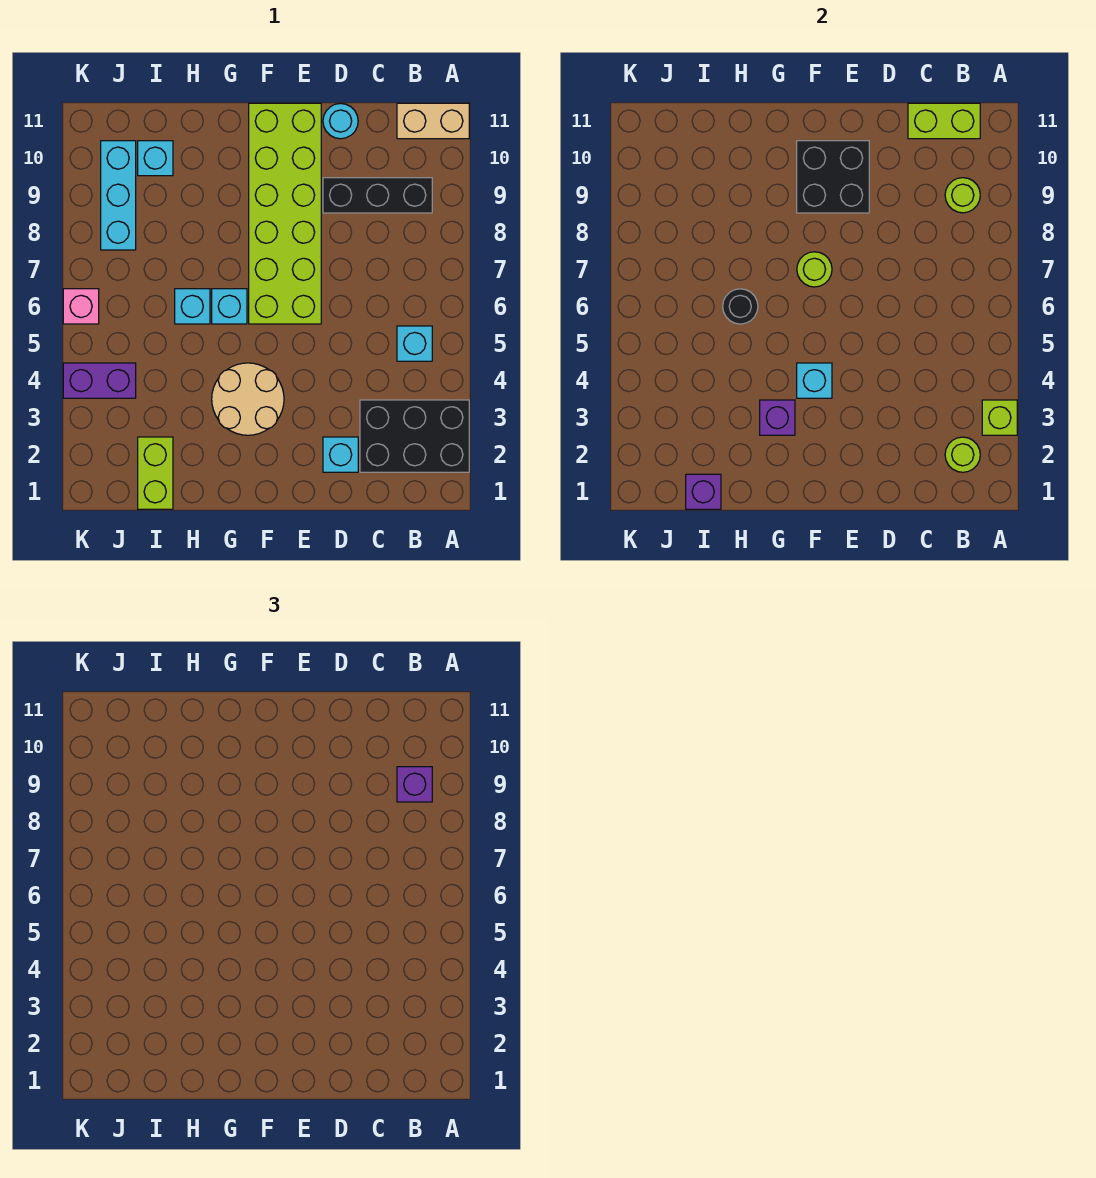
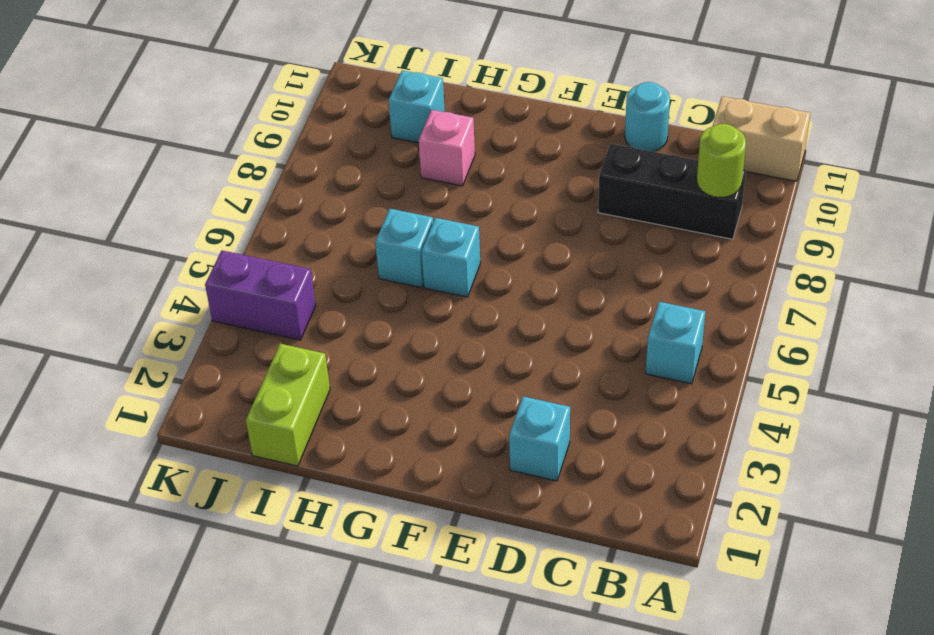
pink 1x1 brick [419,110,475,186] -> pink 1x1 brick moved to [63,289,99,324]
none -> black 2x3 brick [360,400,469,472]
none -> lime 2x6 brick [249,103,321,324]
none -> tan 2x2 round brick [212,363,284,435]

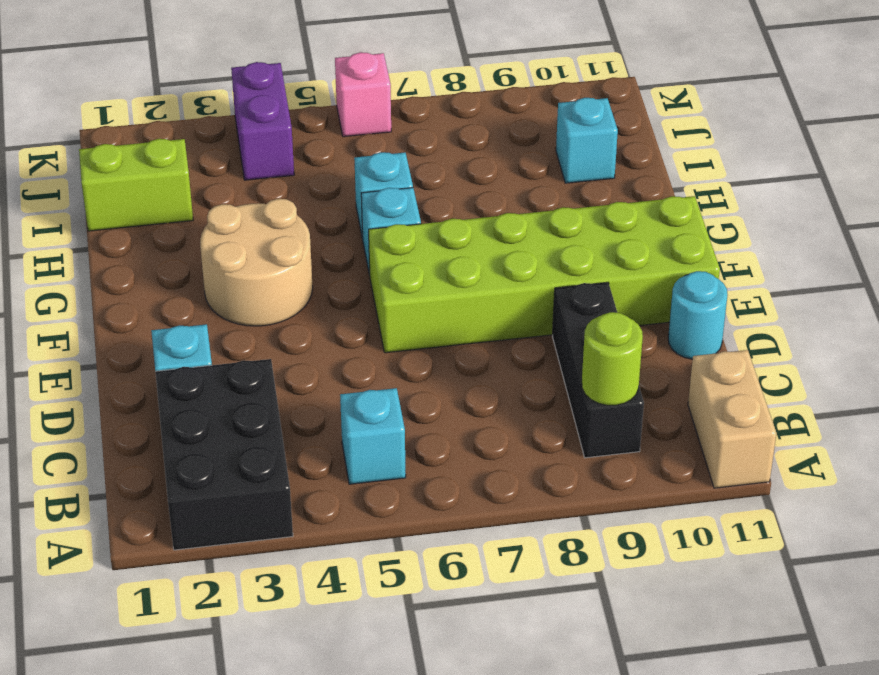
none -> cyan 1x3 brick [101,141,136,250]
none -> lime 1x1 brick [982,400,1017,435]
none -> lime 1x1 round brick [945,437,980,472]

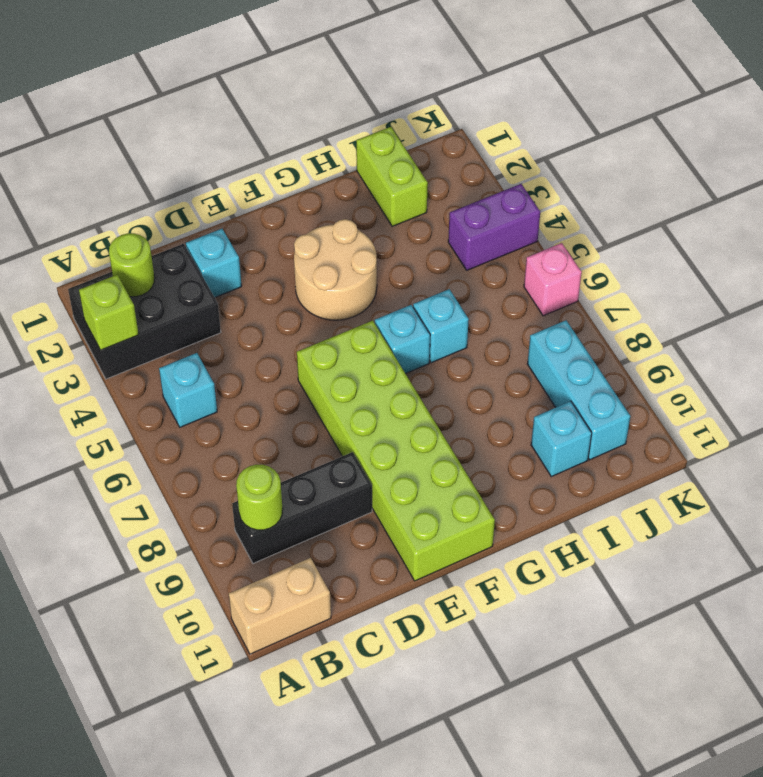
none -> cyan 1x1 round brick [323,103,358,139]
none -> lime 1x2 brick [908,103,980,139]
none -> black 2x2 brick [797,141,869,213]

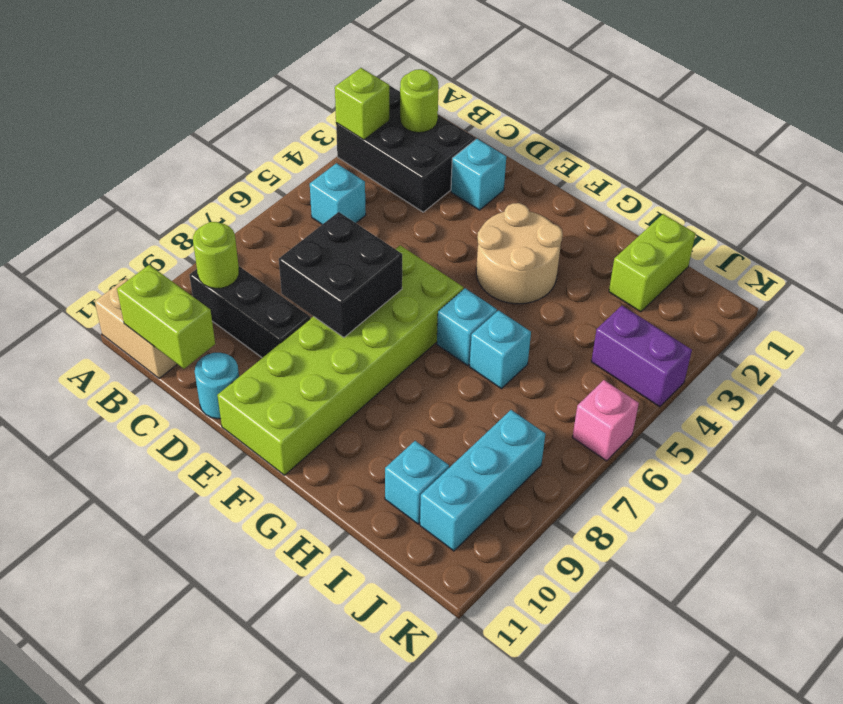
black 2x2 brick [279,212,402,337] -> black 2x2 brick moved to [797,141,869,213]
none -> cyan 1x1 brick [797,363,832,398]
none -> lime 1x1 round brick [797,252,832,287]
none -> purple 1x1 brick [760,400,795,435]

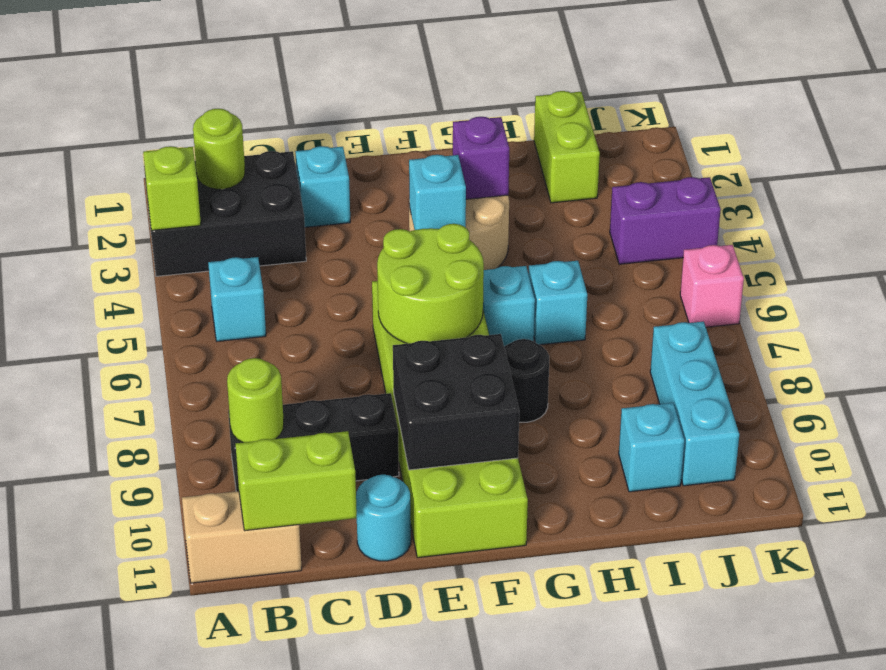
lime 2x2 round brick [377,224,484,344] -> lime 1x1 round brick [797,252,832,287]
black 1x1 round brick [504,339,549,422] -> black 1x1 round brick moved to [723,289,758,324]
none -> purple 1x1 brick [686,474,721,509]
none -> purple 1x1 brick [397,767,432,802]

